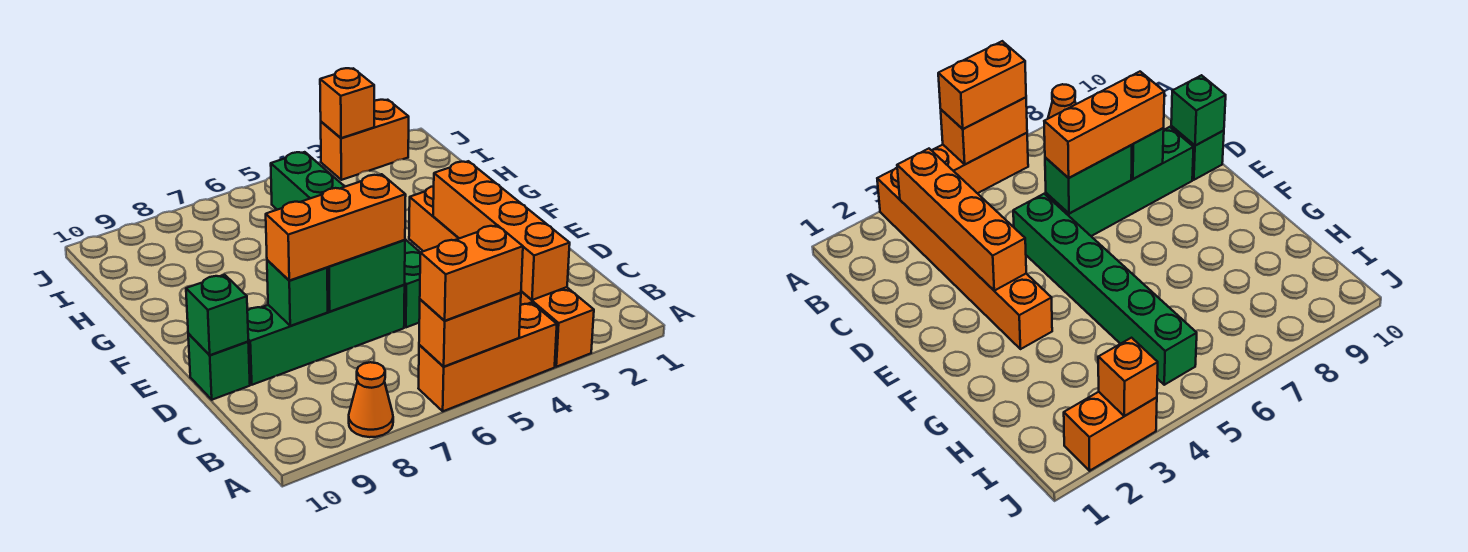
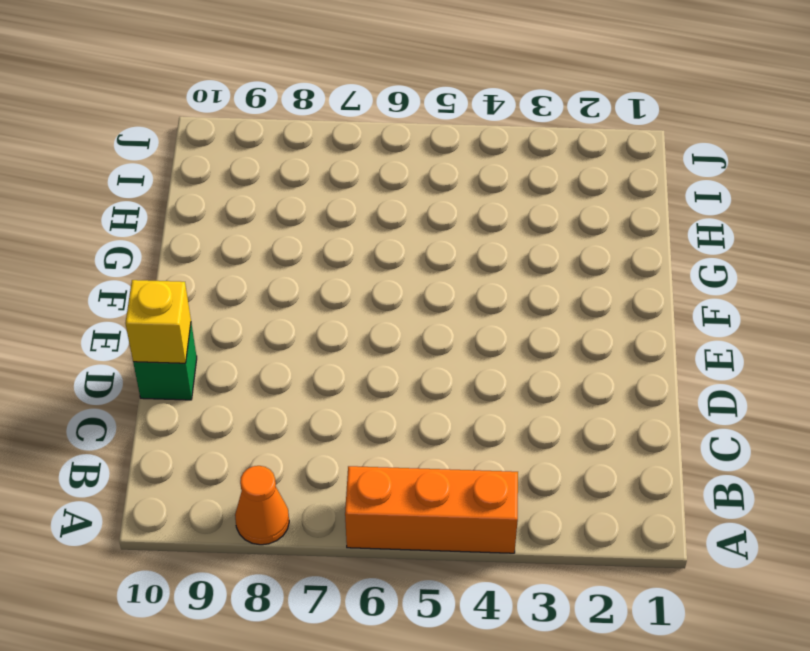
yellow 1x1 brick [125,280,191,363] -> green 1x1 brick [186,275,248,355]
none -> orange 1x6 brick [409,186,594,367]
none -> green 1x6 brick [271,152,420,327]
none -> green 1x4 brick [247,285,405,385]

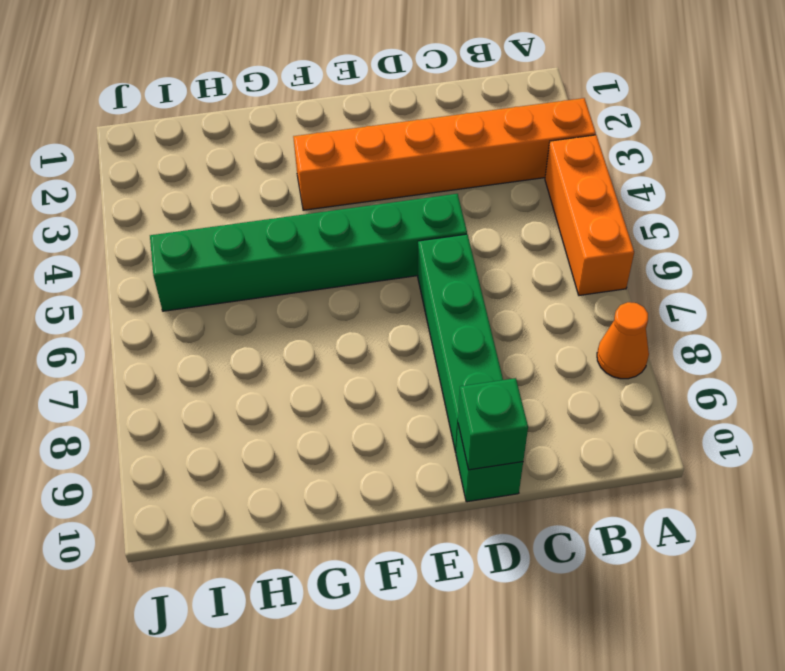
none -> orange 1x2 brick [321,100,409,180]
none -> orange 1x2 brick [419,293,521,367]
none -> orange 1x4 brick [433,161,570,300]

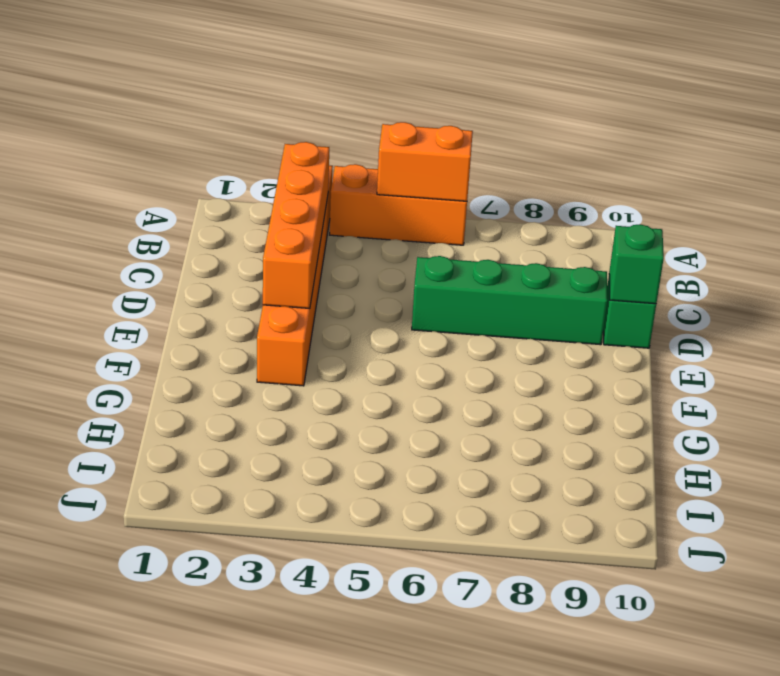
none -> orange 1x1 cone [349,362,393,437]
none -> green 1x6 brick [271,152,420,327]
none -> orange 1x2 brick [321,100,409,180]

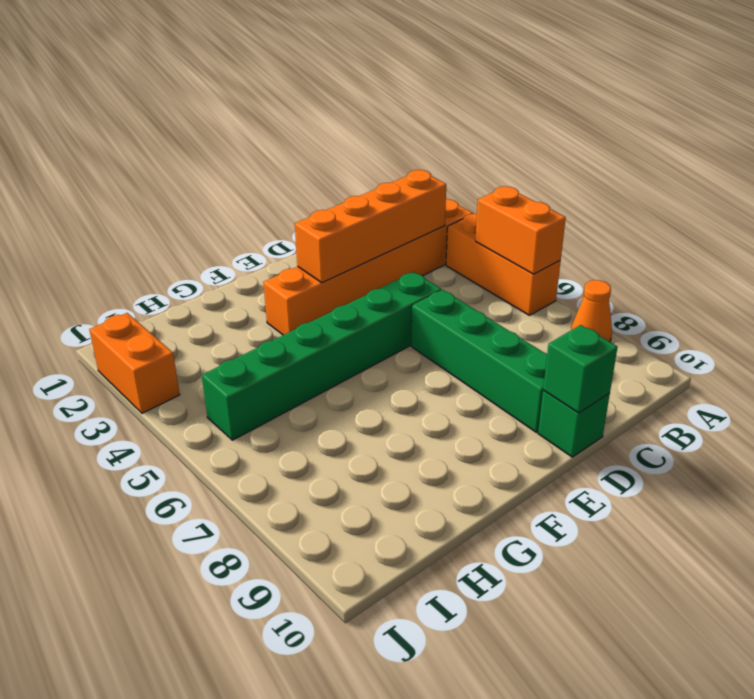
none -> green 1x2 brick [327,240,405,311]
none -> green 1x1 brick [267,260,328,326]
none -> orange 1x1 brick [320,68,374,138]

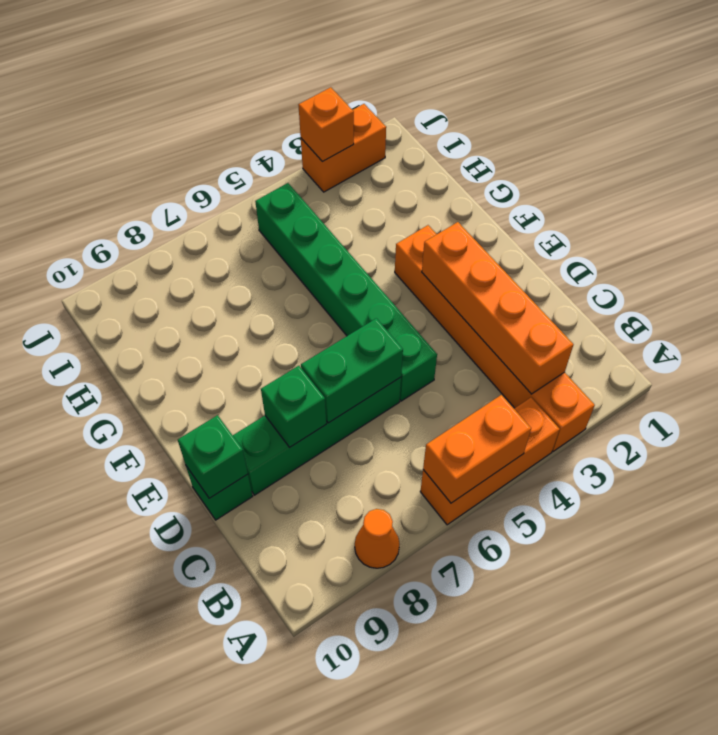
none -> orange 1x2 brick [420,225,523,321]
none -> orange 1x3 brick [266,174,406,281]

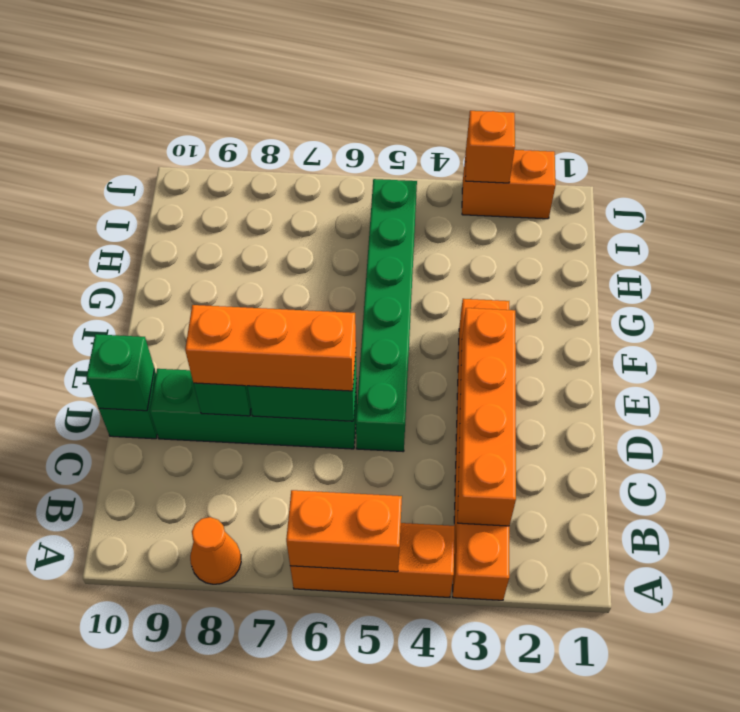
none -> orange 1x2 brick [420,225,523,321]

